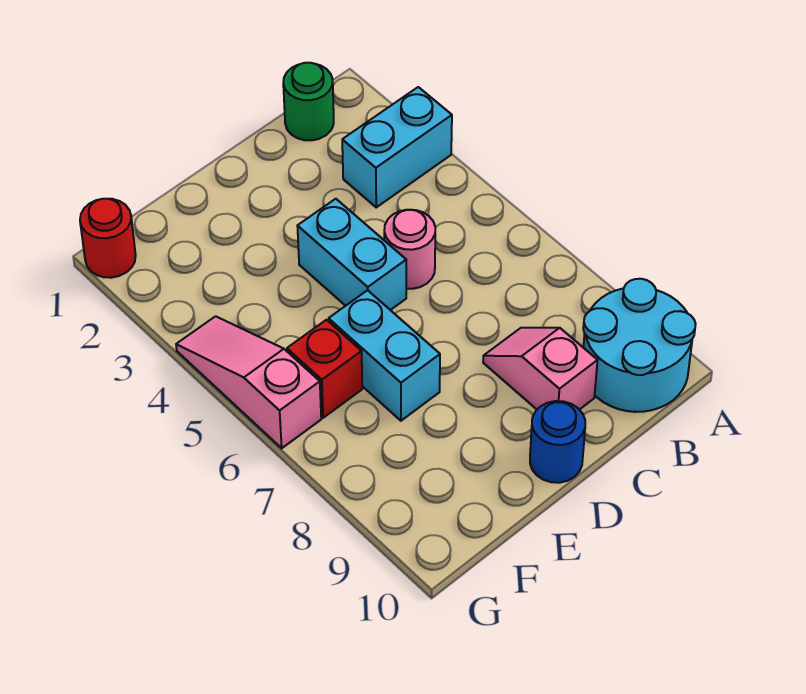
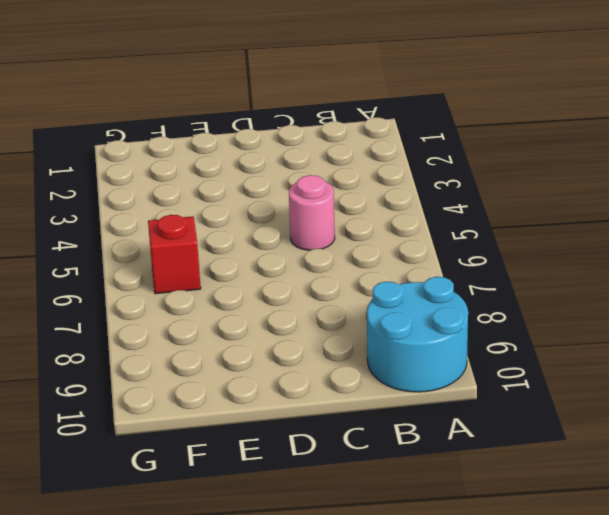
none -> cyan 1x2 brick [342,87,452,207]
none -> green 1x1 round brick [283,63,334,140]

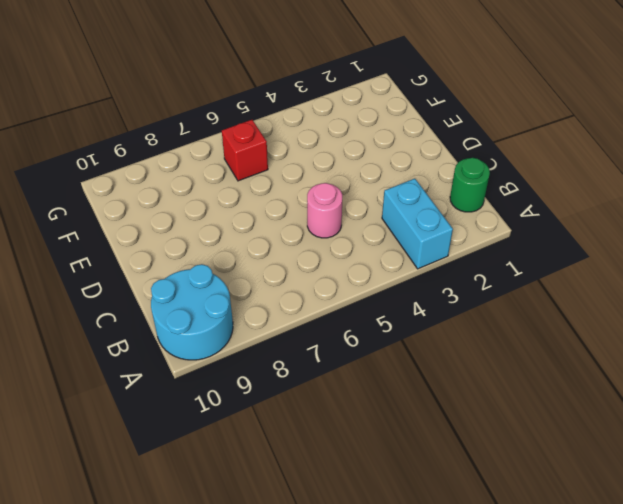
none -> pink 1x2 slope [483,328,598,410]
none -> cyan 1x2 brick [297,199,406,310]

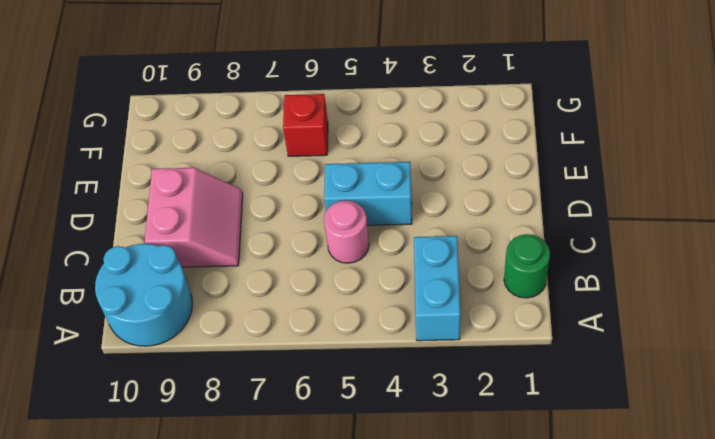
pink 2x2 slope [145,168,243,267] -> pink 1x2 slope [483,328,598,410]
none -> blue 1x1 round brick [530,401,585,483]
none -> cyan 1x2 brick [329,290,440,421]

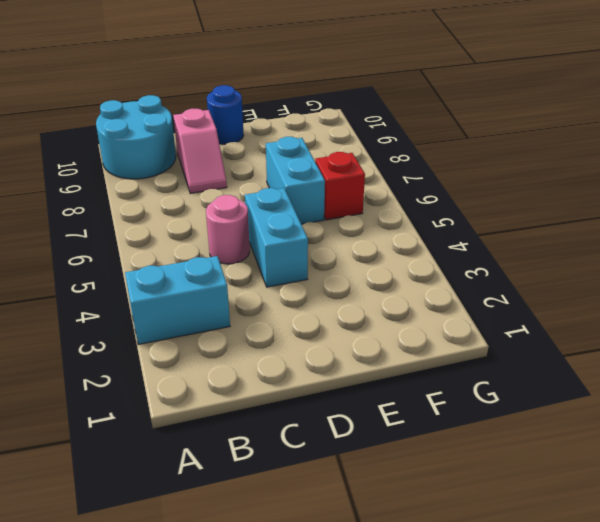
none -> green 1x1 round brick [283,63,334,140]
none -> red 1x1 round brick [80,199,136,278]

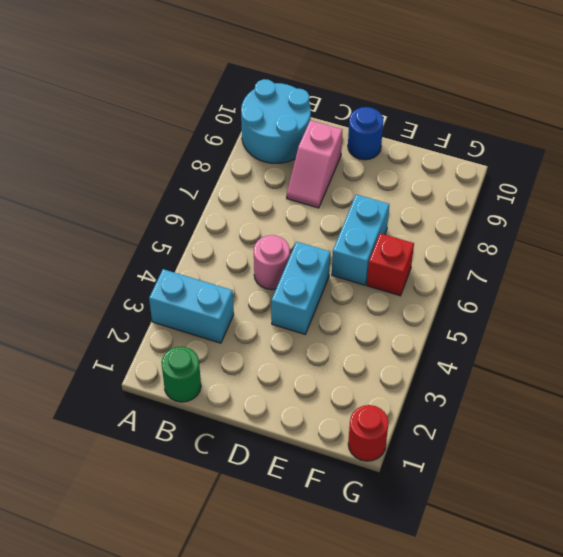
none -> pink 1x3 slope [176,316,321,448]

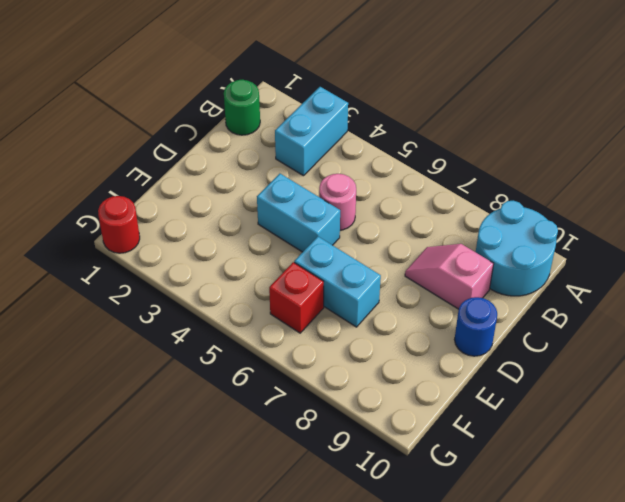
none -> pink 1x3 slope [176,316,321,448]

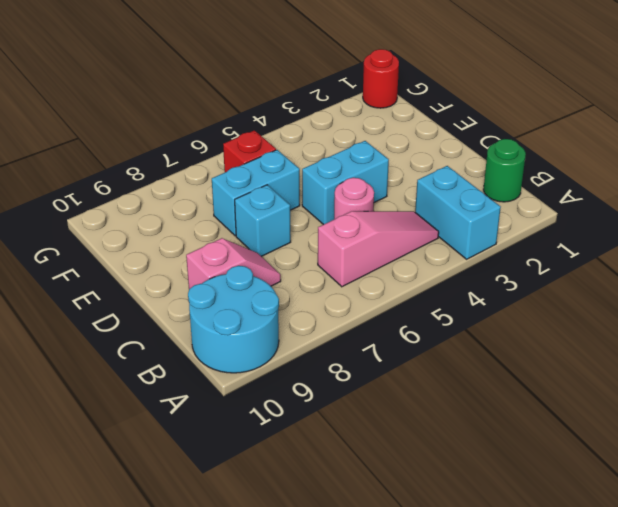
pink 1x3 slope [318,211,439,287] -> pink 1x3 slope moved to [176,316,321,448]
cyan 1x1 brick [235,185,291,256] -> none
none -> blue 1x1 round brick [530,401,585,483]

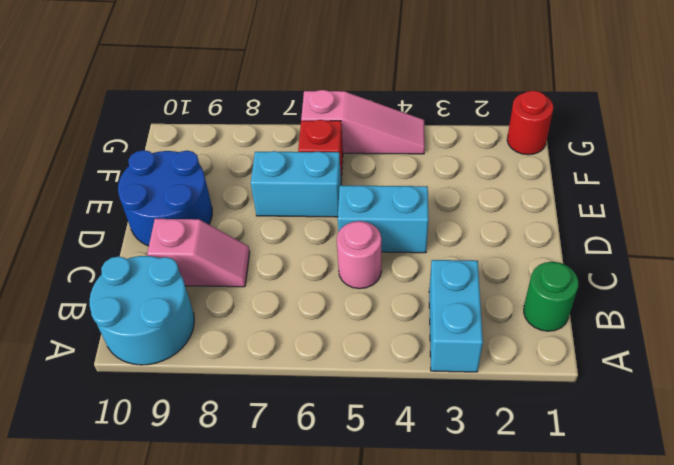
blue 2x2 round brick [118,150,212,246] -> blue 1x1 round brick [530,401,585,483]

